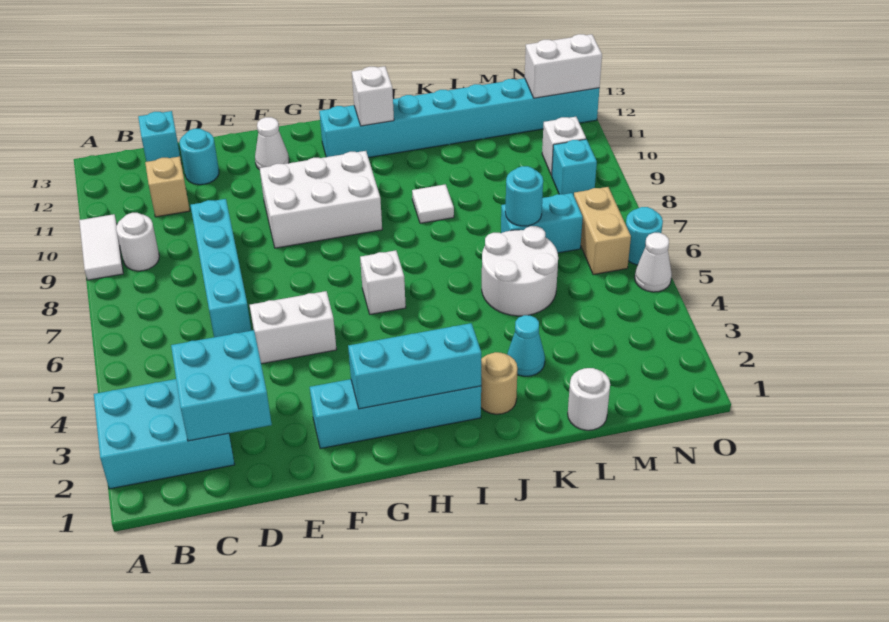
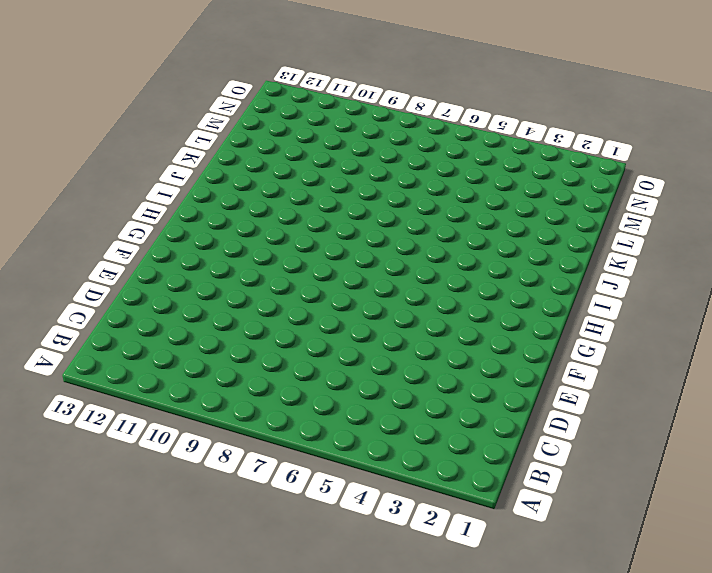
none -> cyan 2x3 brick [94,379,235,489]
none -> white 1x2 tile [79,214,123,280]
none -> white 1x1 round brick [116,213,159,271]

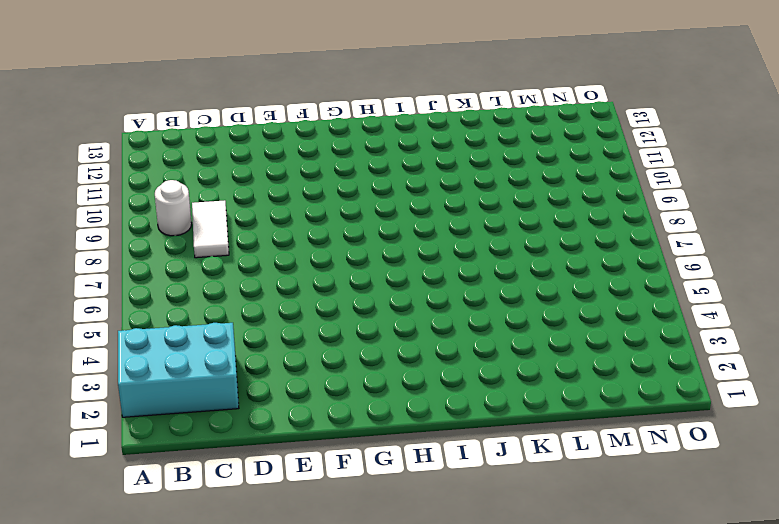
white 1x2 tile [192,200,229,258] -> white 1x2 tile moved to [79,214,123,280]
none -> tan 1x1 brick [145,157,190,217]
none -> cyan 1x1 brick [138,111,180,162]
none -> cyan 1x4 brick [191,199,251,337]

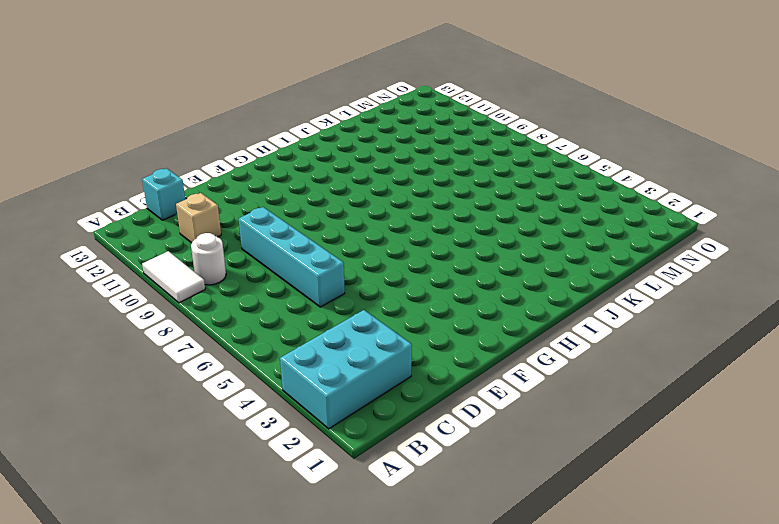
none -> cyan 1x1 round brick [180,129,219,185]
none -> white 1x2 brick [250,291,337,364]
none -> cyan 1x4 brick [310,379,481,449]

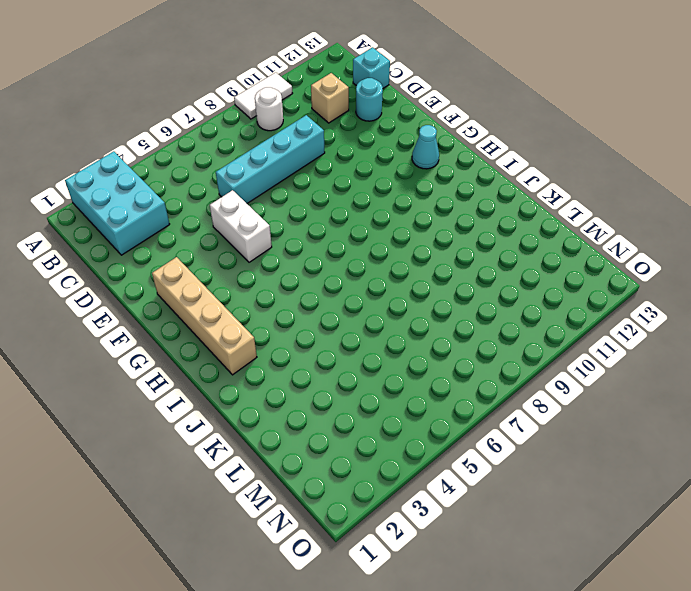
tan 1x4 brick [152,257,257,375] -> cyan 1x4 brick [310,379,481,449]
cyan 1x1 cone [412,125,439,169] -> cyan 1x1 cone moved to [507,315,545,376]
none -> white 2x3 brick [260,151,382,248]
none -> white 1x1 cone [255,117,289,170]
none -> white 1x1 brick [360,250,406,314]

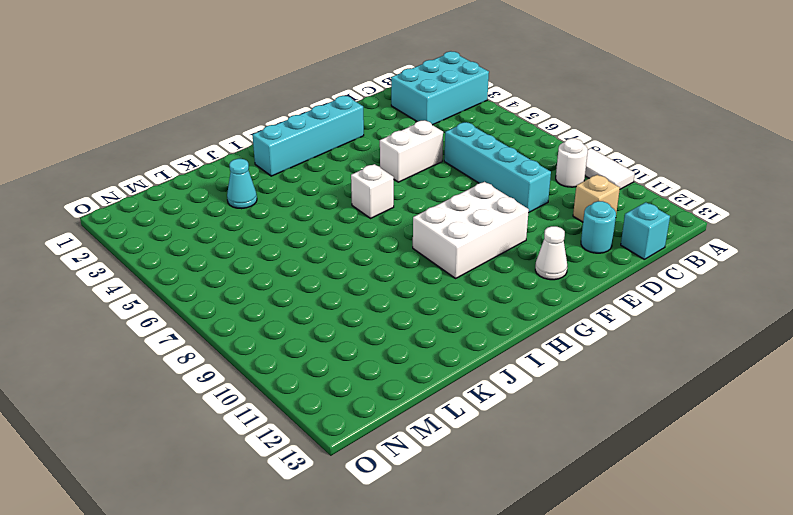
none -> cyan 1x8 brick [319,78,599,158]
none -> tan 1x1 round brick [481,352,518,414]
none -> white 1x1 tile [412,184,454,223]

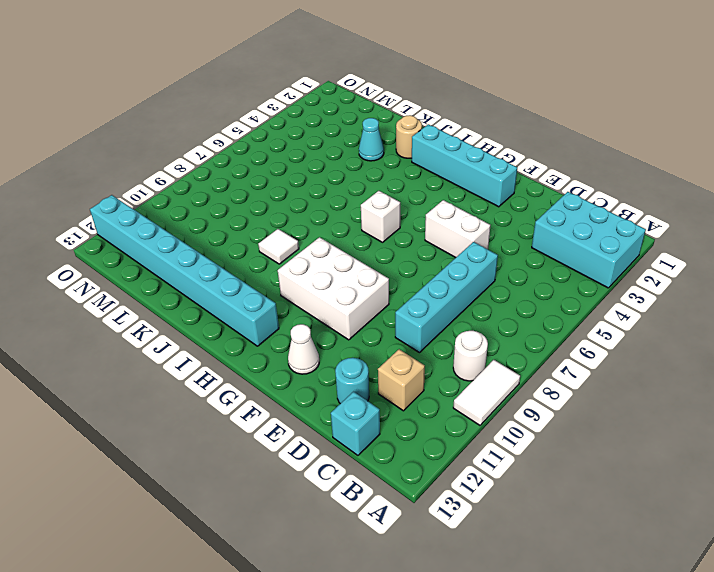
none -> white 2x2 round brick [482,226,558,316]
none -> white 1x1 round brick [568,368,610,430]
none -> cyan 1x2 brick [501,193,583,253]

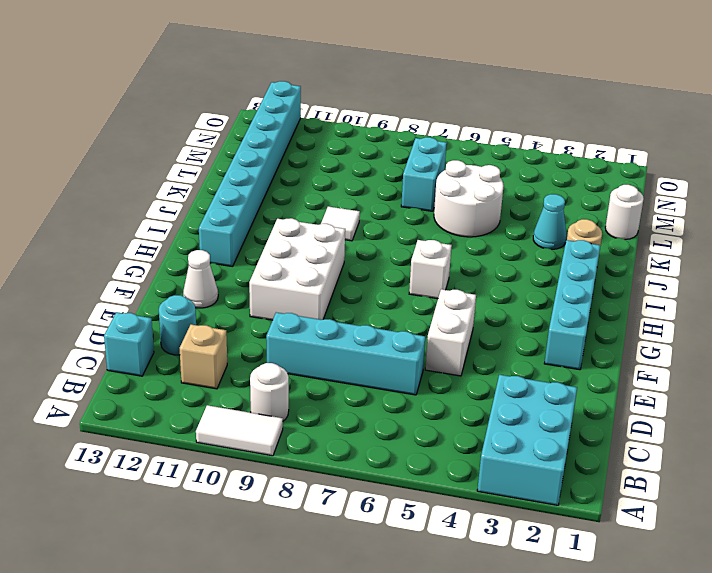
none -> tan 1x2 brick [574,187,631,275]
none -> cyan 1x1 brick [552,139,597,195]
none -> white 1x1 brick [542,117,586,176]

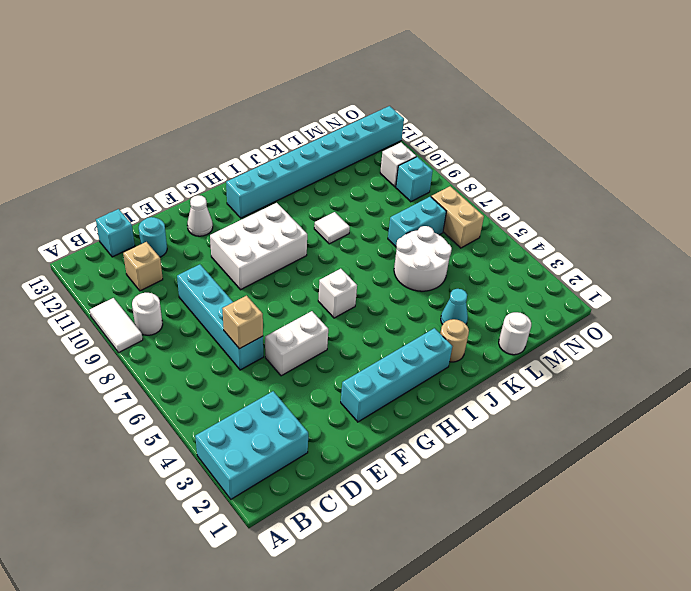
tan 1x1 brick [222,296,263,349] -> none
none -> white 1x1 cone [635,233,672,292]
none -> cyan 1x1 round brick [626,207,663,265]
none -> cyan 2x2 brick [171,330,272,441]

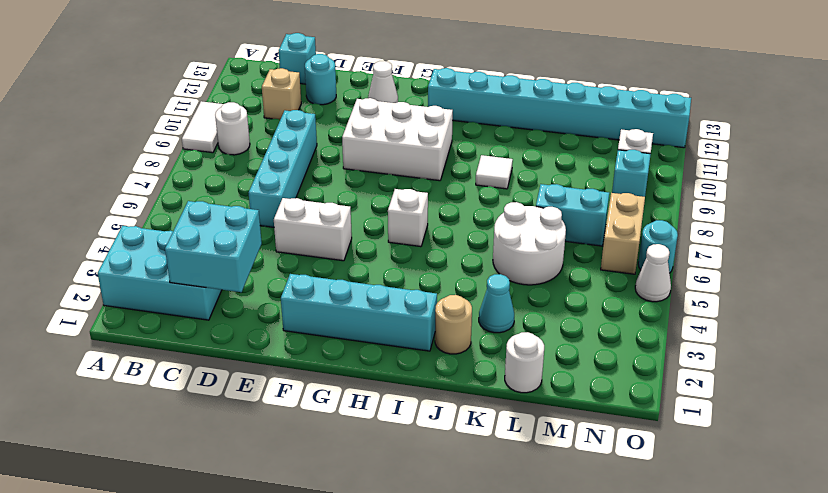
none -> cyan 1x3 brick [348,323,481,409]
none -> white 1x1 brick [352,66,394,126]
none -> cyan 1x1 round brick [505,166,543,226]

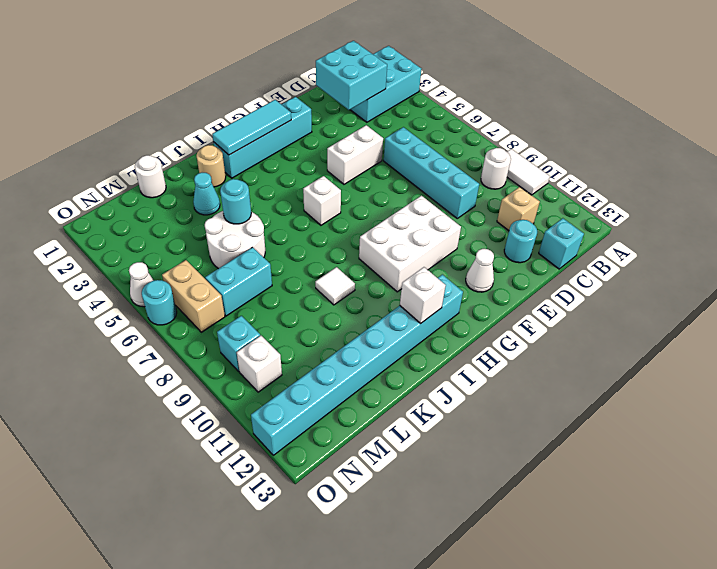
cyan 1x3 tile [212,100,291,155] -> cyan 1x3 brick [348,323,481,409]
cyan 1x1 round brick [220,179,251,224] -> cyan 1x1 round brick moved to [505,166,543,226]
none -> white 1x2 brick [525,34,602,98]

